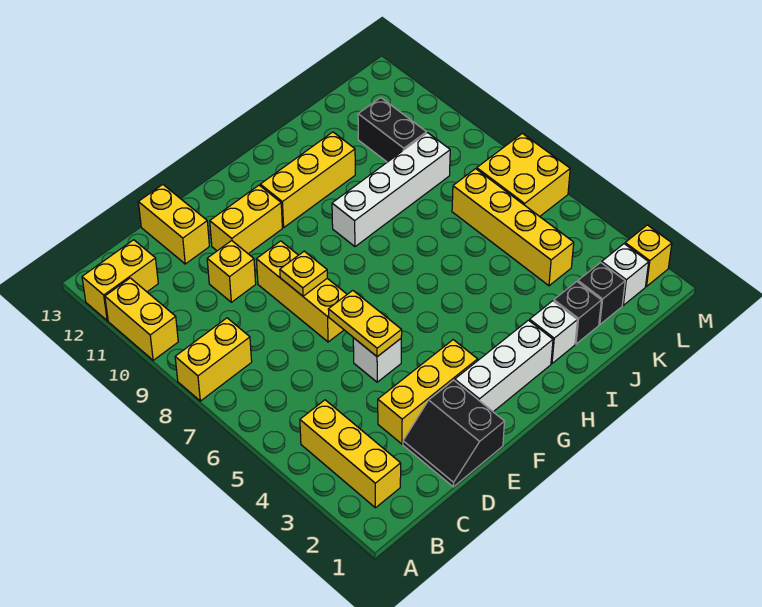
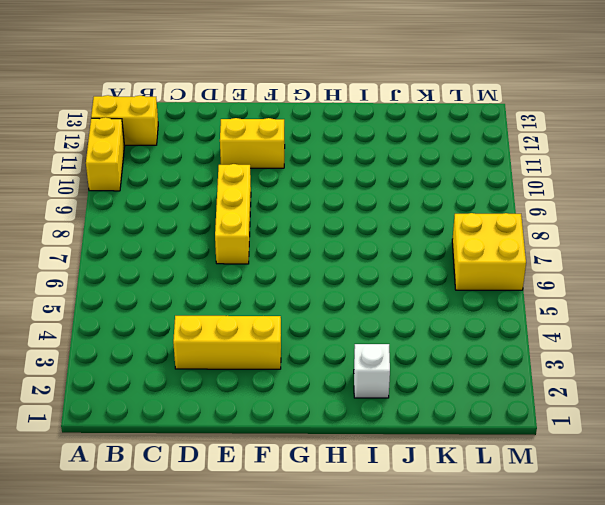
none -> yellow 1x2 brick [175,318,252,401]
none -> yellow 1x3 brick [300,400,401,508]
none -> black 2x2 slope [403,380,505,487]

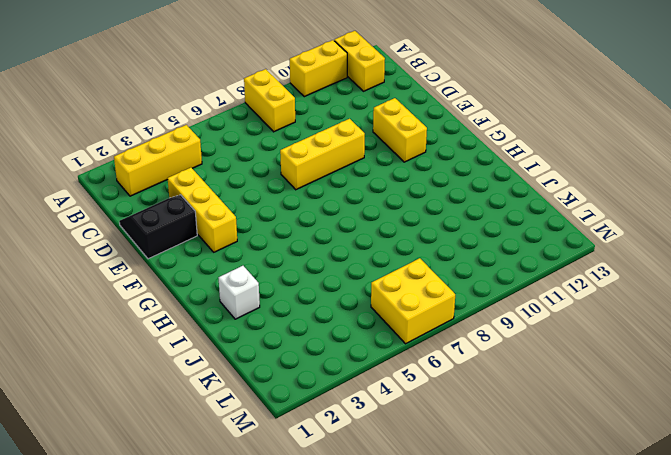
none -> yellow 1x1 brick [207,241,256,302]
none -> yellow 1x2 brick [138,184,209,264]
none -> white 1x1 brick [353,338,401,382]

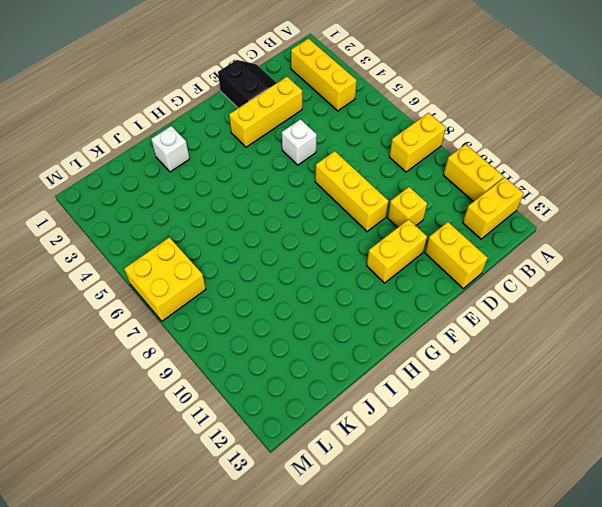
none -> white 1x3 brick [455,320,553,412]
none -> yellow 1x3 brick [260,132,355,227]
none -> white 1x4 brick [332,133,450,247]

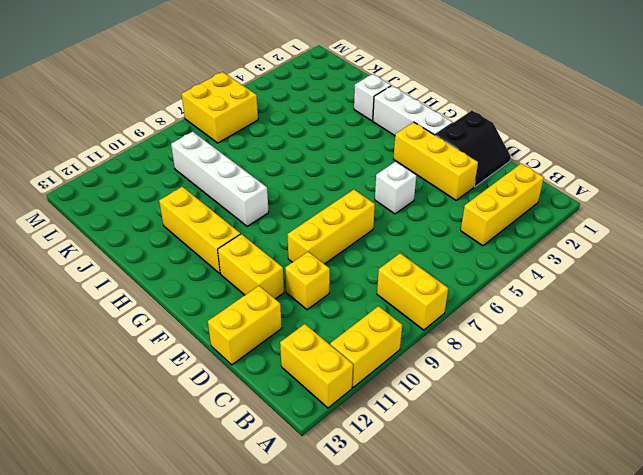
none -> black 1x1 brick [554,282,601,344]
none -> black 1x1 brick [578,262,625,325]
none -> yellow 1x4 brick [452,169,574,286]

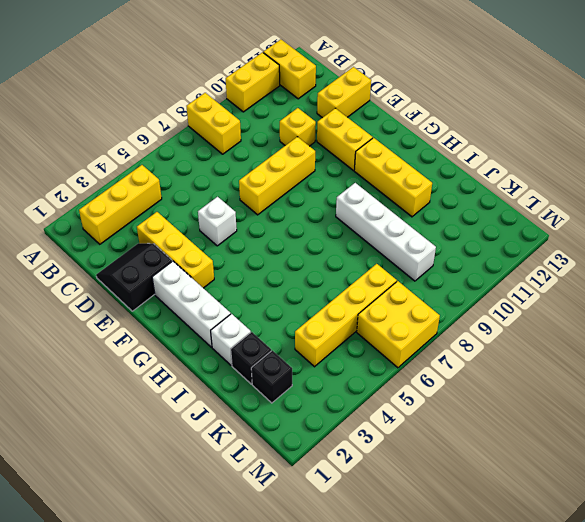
none -> black 1x2 brick [358,98,426,162]
none -> white 1x1 brick [602,244,649,305]
none -> yellow 1x1 brick [625,225,672,286]

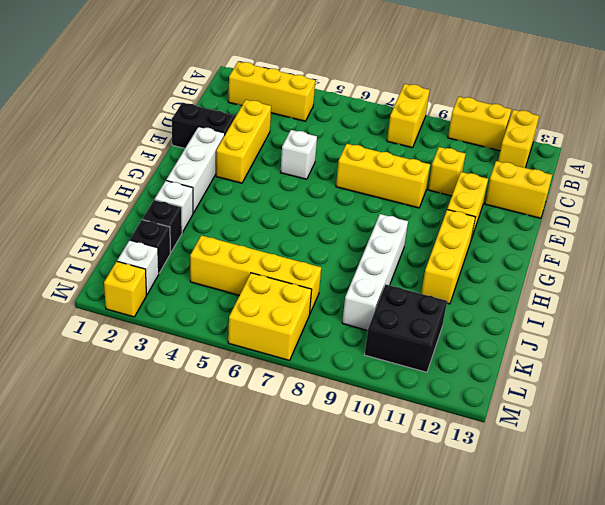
black 2x2 brick [365,284,447,372] -> black 1x2 brick [358,98,426,162]
none -> yellow 1x2 plate [328,291,402,357]
none -> yellow 1x1 plate [280,251,327,296]

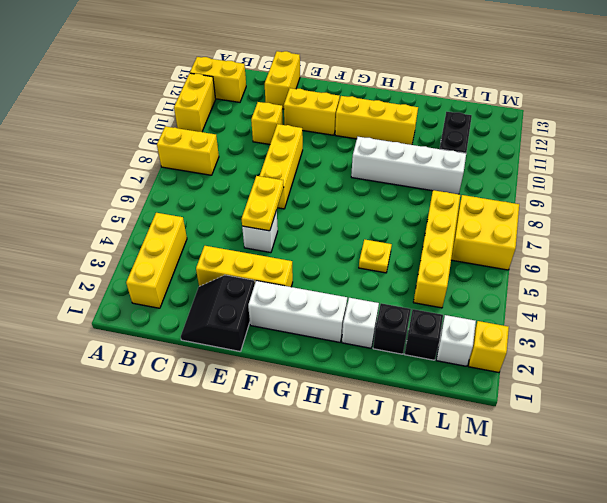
yellow 1x1 plate [359,239,392,273] -> yellow 1x1 plate moved to [280,251,327,296]

